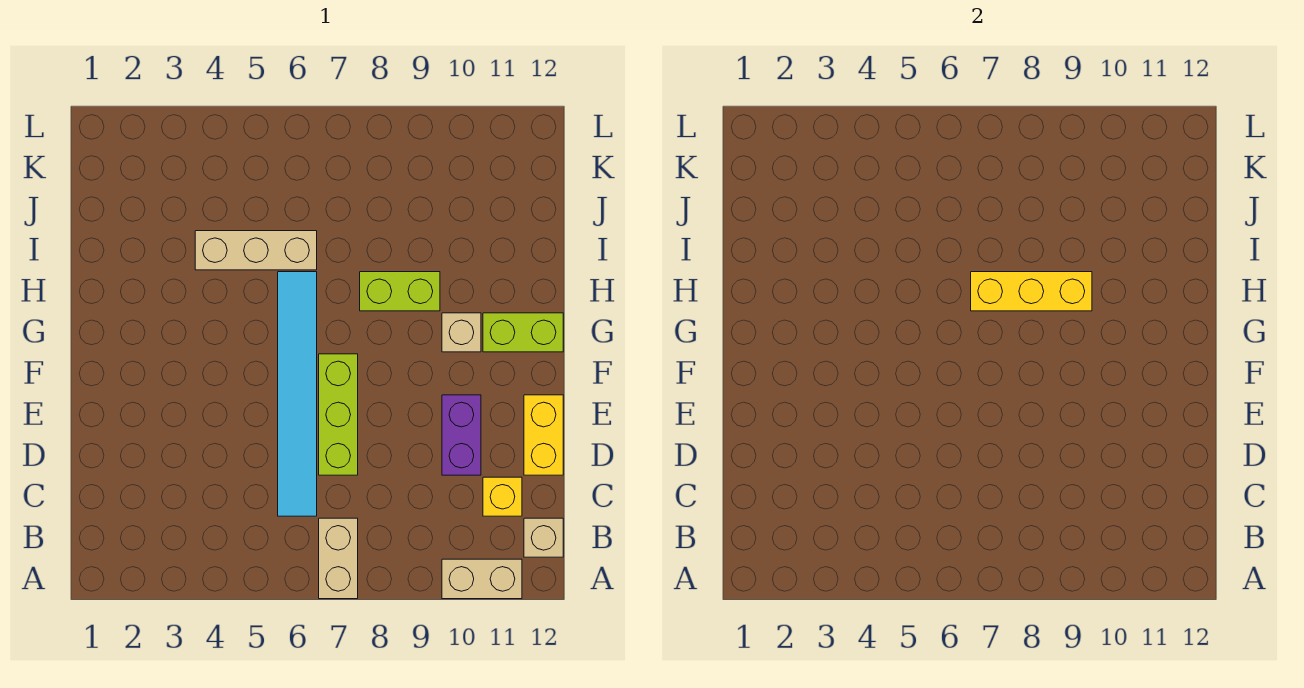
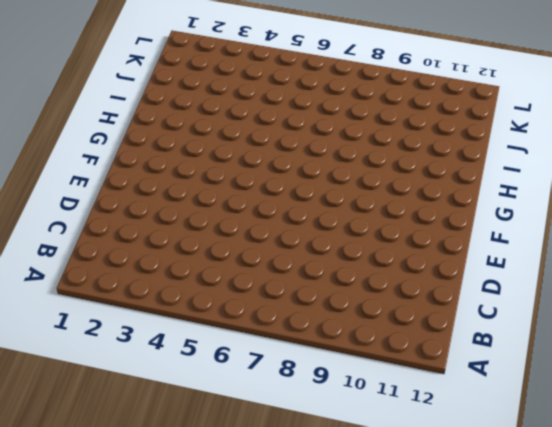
none -> tan 1x2 brick [319,518,358,599]
none -> tan 1x2 brick [442,559,522,599]
none -> tan 1x1 brick [524,518,563,557]

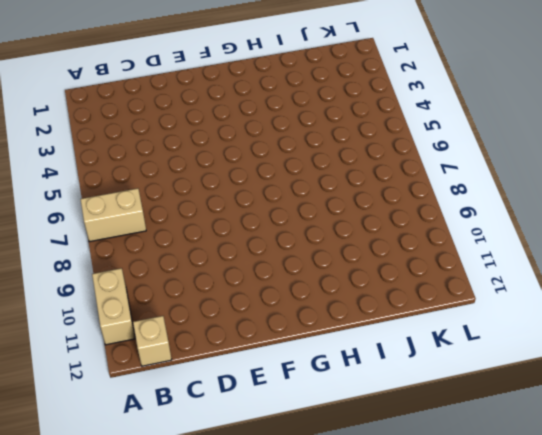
none -> cyan 1x6 tile [278,272,317,516]
none -> yellow 1x1 brick [483,477,522,516]
none -> lime 1x3 brick [319,354,358,475]

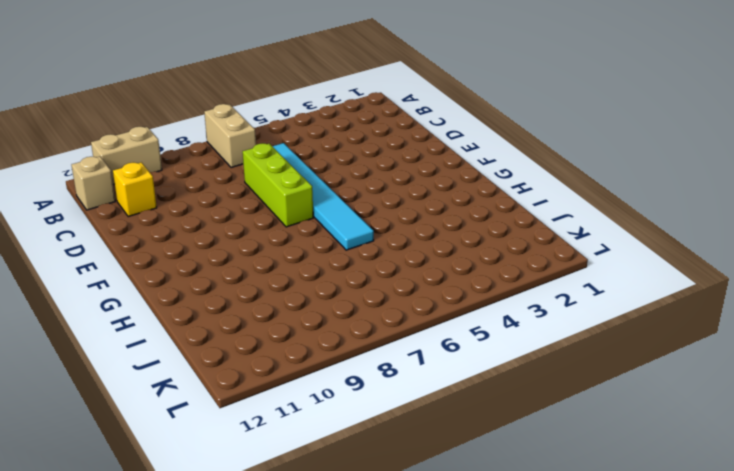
none -> purple 1x2 brick [442,395,481,475]
none -> yellow 1x2 brick [524,395,563,475]
none -> tan 1x1 brick [442,313,481,352]

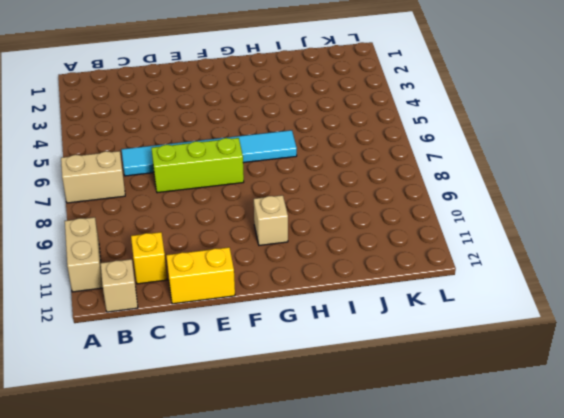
none -> purple 1x2 brick [442,395,481,475]
none -> lime 1x2 brick [483,313,563,352]
none -> lime 1x2 brick [360,272,440,311]

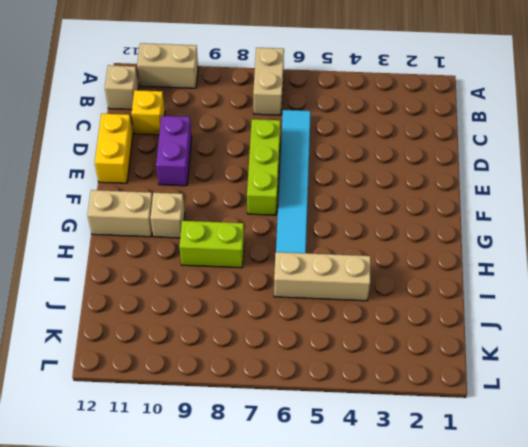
tan 1x2 brick [87,190,153,237] -> lime 1x2 brick [483,313,563,352]
none -> yellow 1x3 brick [971,272,1092,311]

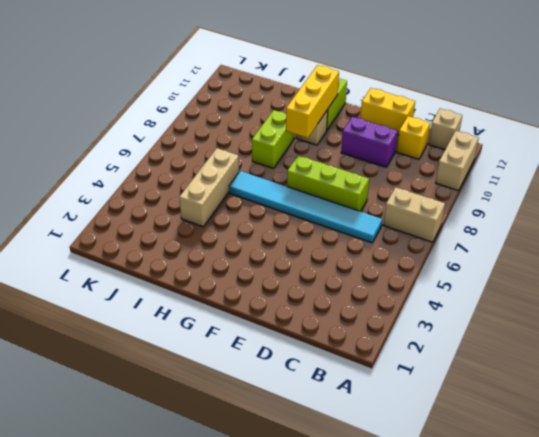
yellow 1x3 brick [286,65,339,138] -> yellow 1x3 brick moved to [971,272,1092,311]

